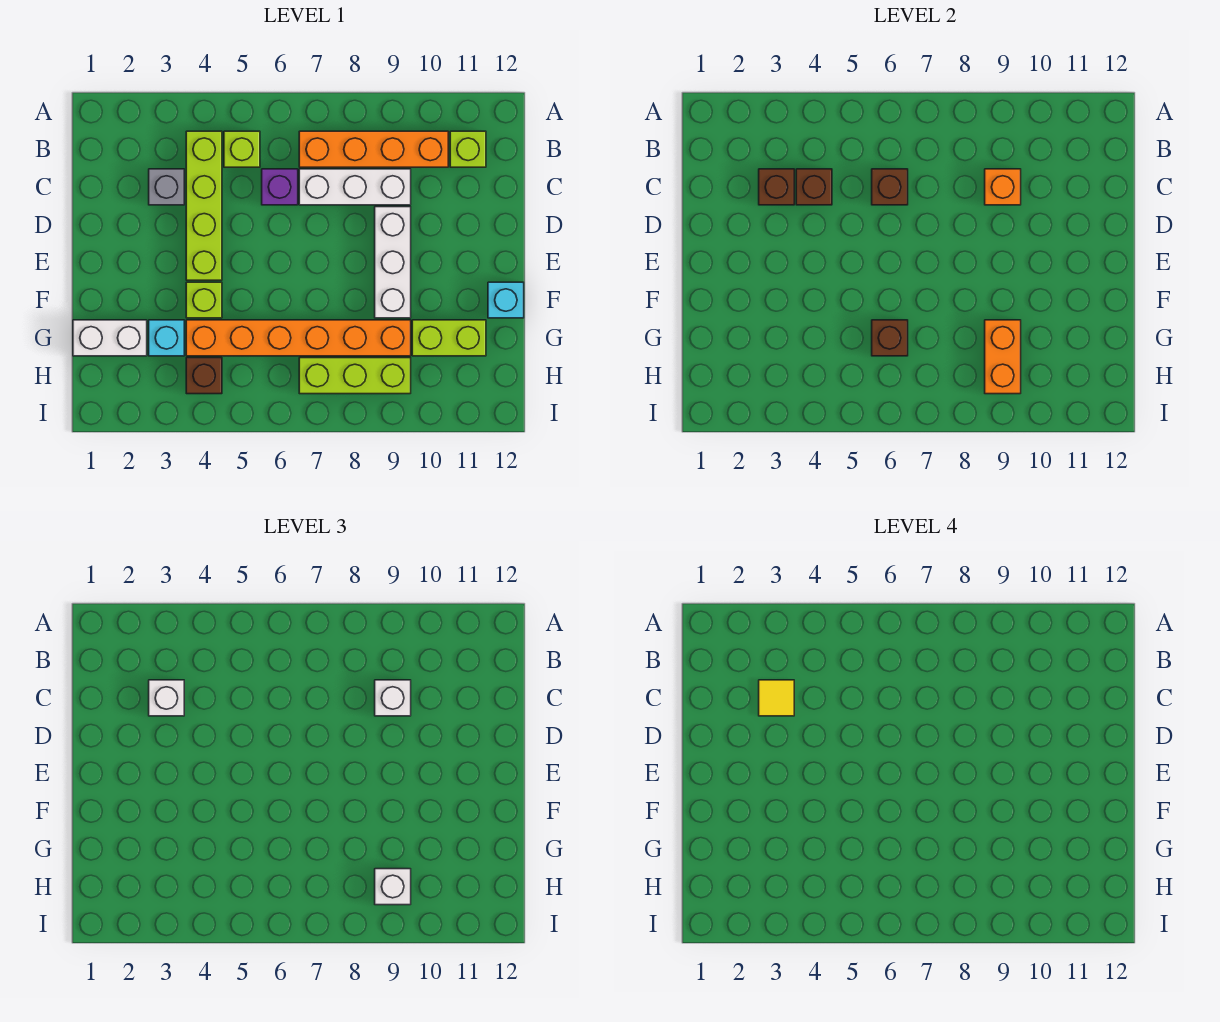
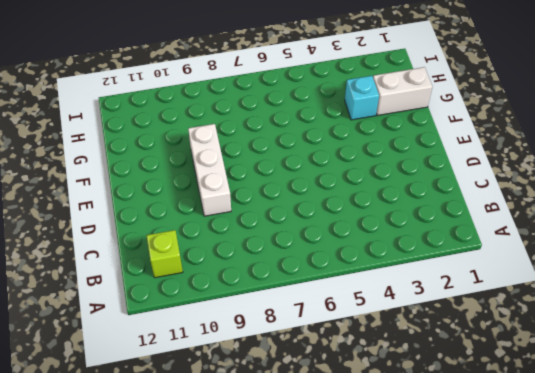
none -> lime 1x4 brick [186,131,222,280]
none -> lime 1x1 brick [224,131,260,167]
none -> orange 1x4 brick [299,131,448,167]

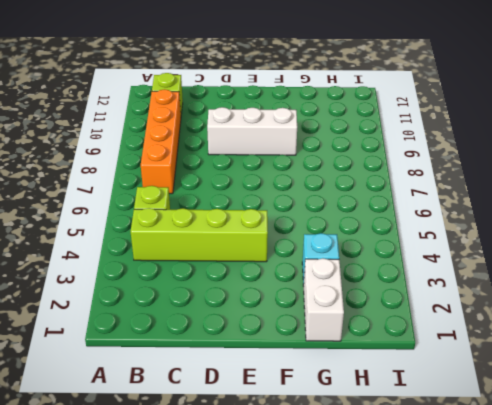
none -> grey 1x1 brick [149,169,184,205]
none -> purple 1x1 brick [262,169,298,205]
none -> white 1x3 brick [299,169,411,205]

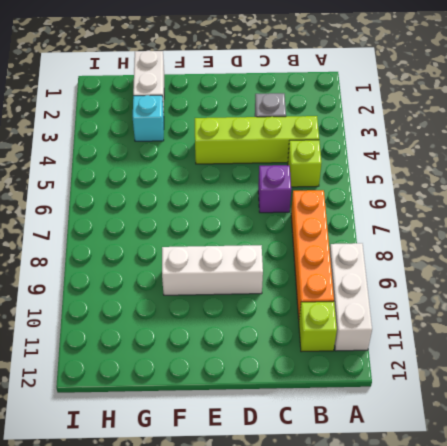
white 1x3 brick [330,243,372,351] -> white 1x3 brick moved to [299,169,411,205]
none -> lime 1x1 brick [186,282,222,318]
none -> cyan 1x1 brick [488,282,524,318]
none -> orange 1x6 brick [186,320,411,356]

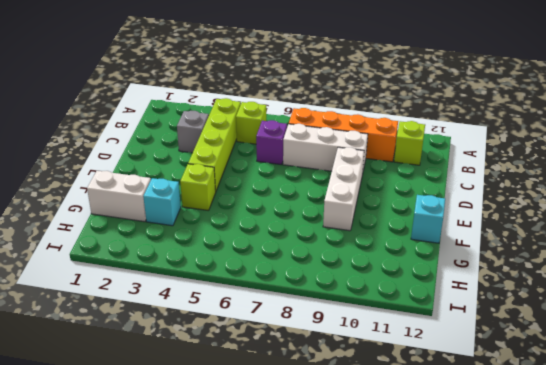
none -> orange 1x6 brick [186,320,411,356]
none -> lime 1x2 brick [412,320,486,356]
none -> brown 1x1 brick [186,358,222,394]

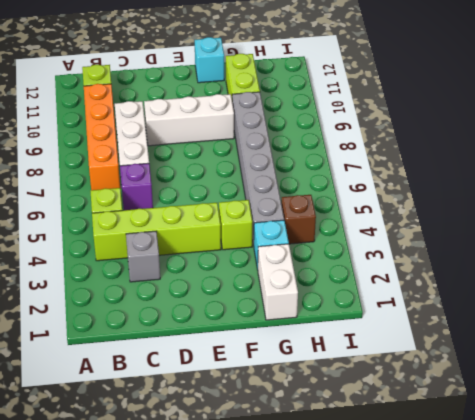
grey 1x6 brick [232,92,284,246] -> orange 1x6 brick [186,320,411,356]
none -> lime 1x3 brick [299,358,411,394]
none -> brown 1x1 brick [759,169,794,205]
none -> brown 1x1 brick [796,169,832,205]

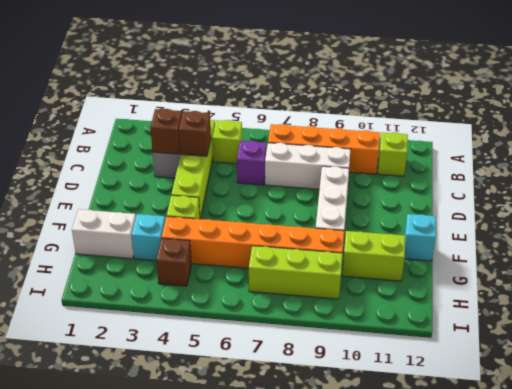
none -> brown 1x1 brick [872,169,908,205]
none -> orange 1x1 brick [985,169,1021,205]
none -> brown 1x1 brick [872,320,908,356]

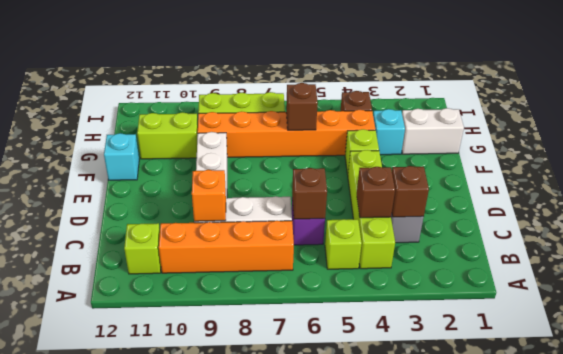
none -> orange 1x2 brick [985,320,1021,394]
none -> white 1x1 brick [149,680,184,716]
none -> white 1x1 brick [375,680,411,716]

